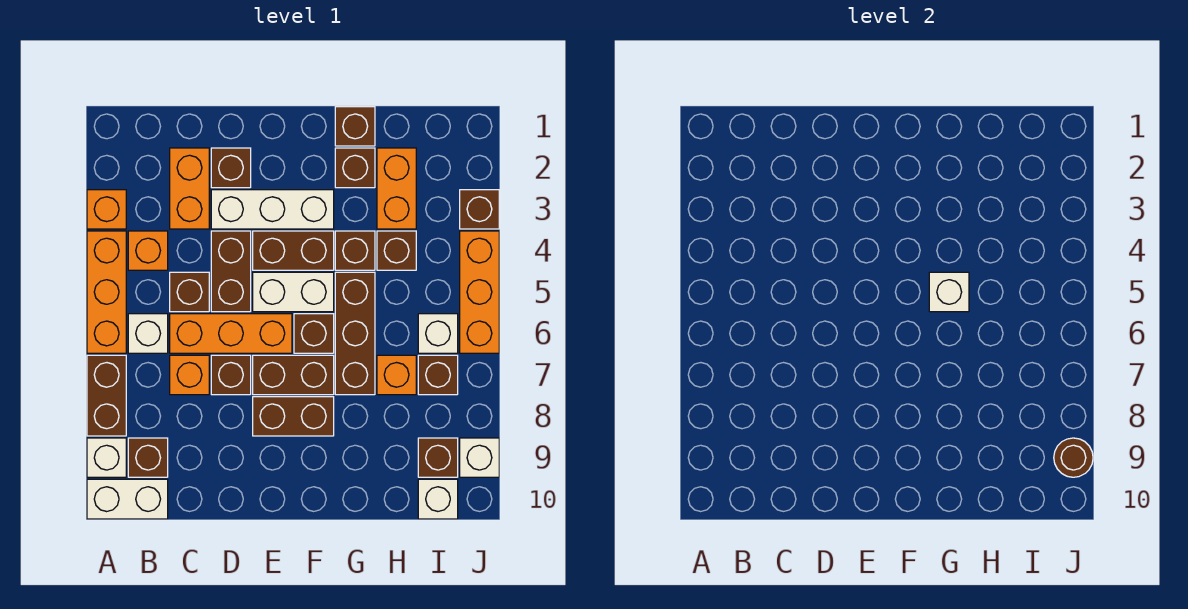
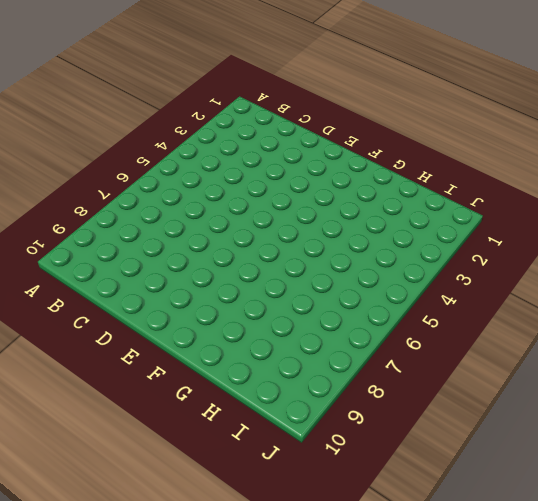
none -> orange 1x1 brick [87,190,126,229]
none -> orange 1x3 brick [87,231,126,353]
none -> brown 1x2 brick [87,355,126,436]
none -> white 1x1 brick [87,438,126,477]

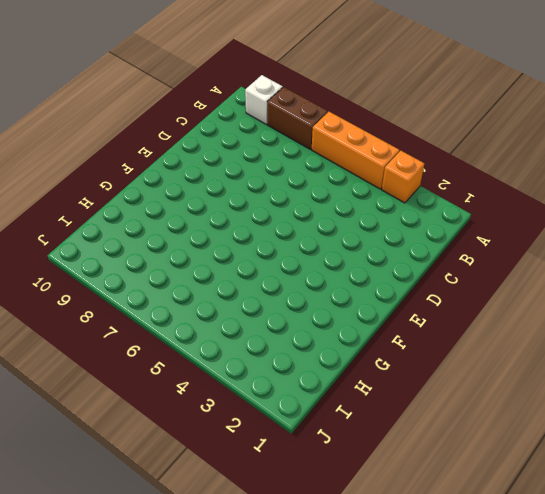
none -> white 1x2 brick [87,479,168,519]
none -> orange 1x1 brick [128,231,168,270]
none -> white 1x1 brick [128,314,168,353]
none -> brown 1x1 brick [128,438,168,477]

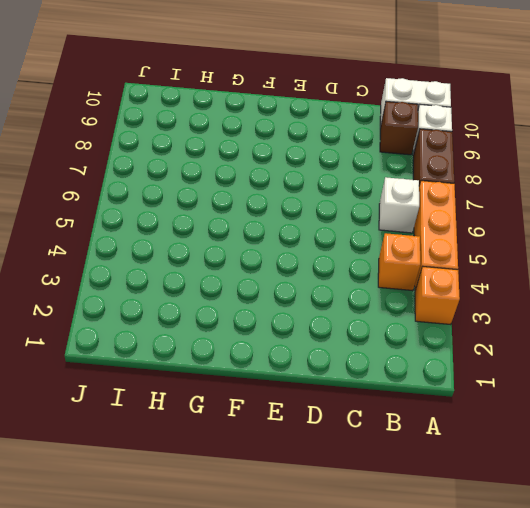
none -> orange 1x2 brick [170,148,209,229]
none -> brown 1x1 brick [170,272,209,312]
none -> orange 1x3 brick [170,314,292,353]
none -> orange 1x1 brick [170,355,209,395]

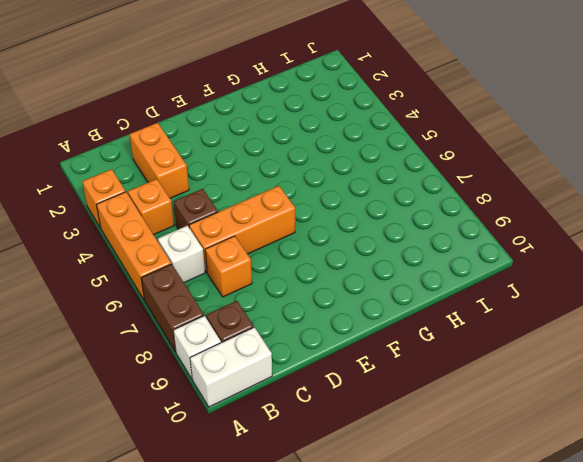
none -> brown 1x1 brick [211,148,251,188]
none -> white 1x3 brick [211,190,334,229]
none -> brown 1x2 brick [211,231,251,312]
none -> brown 1x1 brick [211,355,251,395]

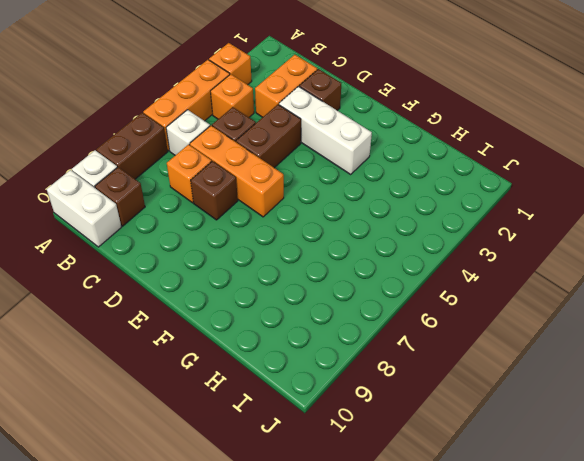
none -> brown 1x2 brick [253,231,334,270]
none -> white 1x2 brick [253,272,334,312]
none -> brown 1x2 brick [253,355,334,395]
none -> brown 1x2 brick [253,397,334,436]

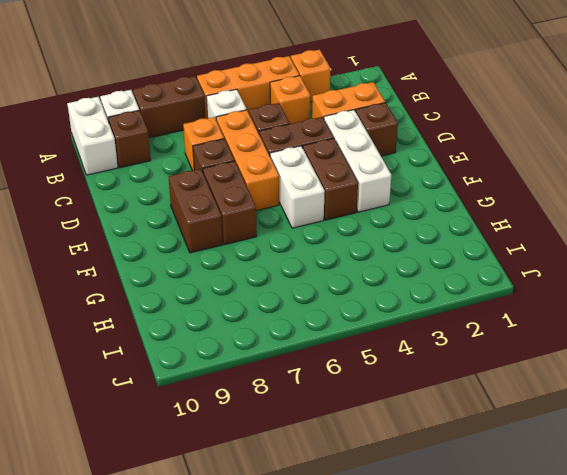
none -> brown 1x1 brick [294,314,334,353]
none -> brown 1x1 brick [335,107,375,146]
none -> brown 1x1 brick [335,148,375,188]
none -> brown 1x1 brick [335,231,375,270]

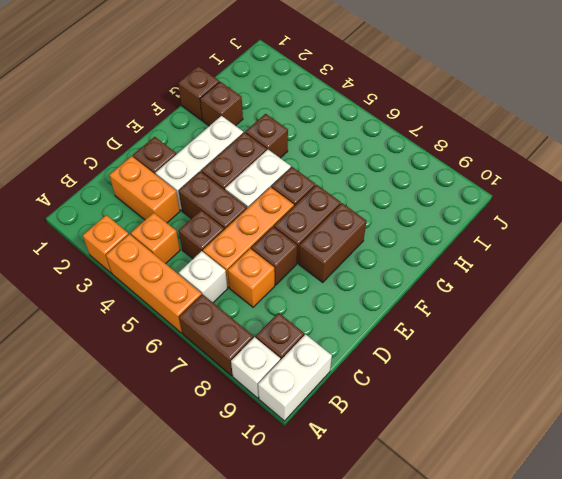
none -> brown 1x3 brick [335,272,375,395]
none -> orange 1x2 brick [377,148,416,229]
none -> brown 1x1 brick [377,231,416,270]
none -> orange 1x1 brick [377,355,416,395]

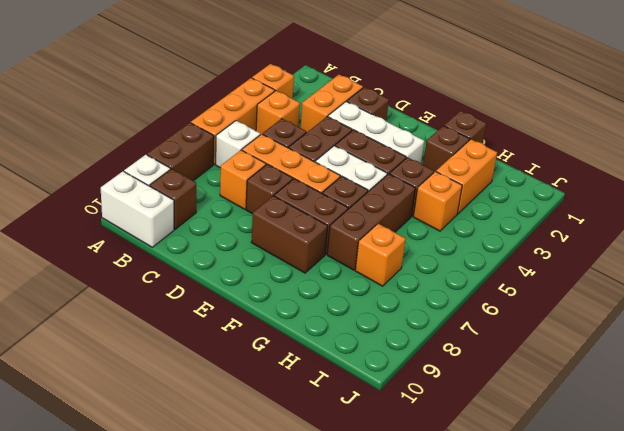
orange 1x1 brick [413,171,462,231] -> brown 1x1 brick [377,231,416,270]
none -> white 1x1 brick [418,314,458,353]
none -> brown 1x1 brick [418,355,458,395]
none -> brown 1x1 brick [418,438,458,477]
none -> white 1x1 brick [418,479,458,519]

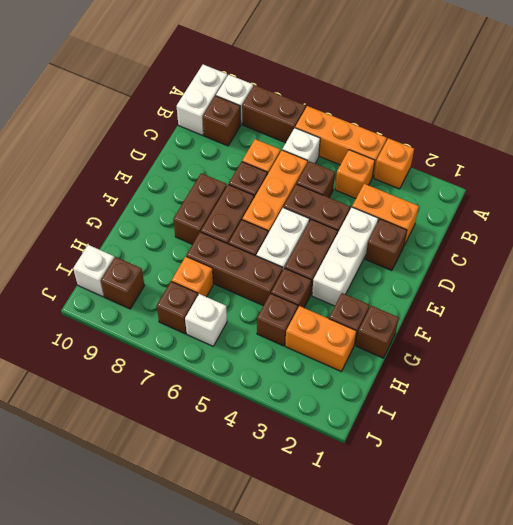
none -> brown 1x1 brick [460,190,499,229]
none -> orange 1x3 brick [460,231,499,353]
none -> white 1x1 brick [460,438,499,477]
none -> white 1x1 brick [929,272,969,312]

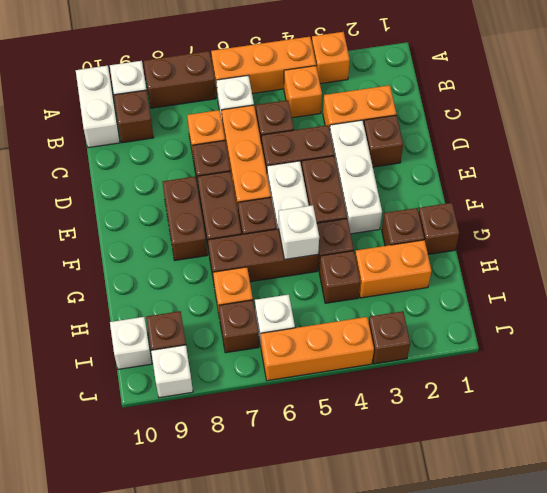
none -> brown 1x1 round brick [1054,438,1093,477]

